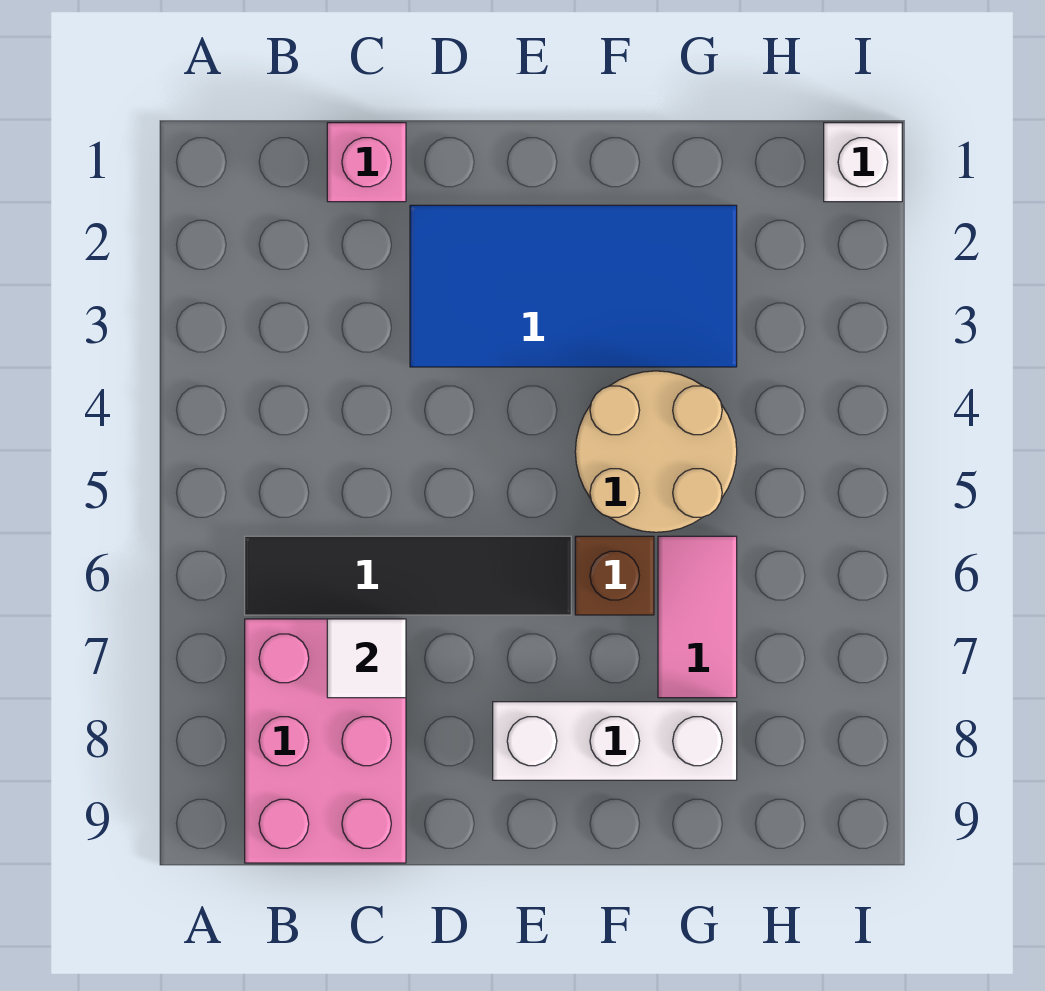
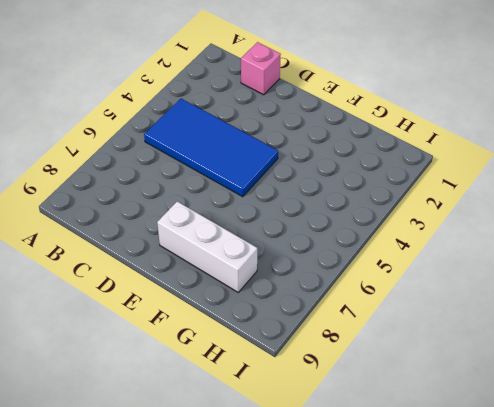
blue 2x4 tile [144,99,278,197] -> blue 2x4 tile moved to [410,205,737,367]
none -> black 1x4 tile [245,536,571,615]
none -> pink 2x3 brick [245,619,406,863]

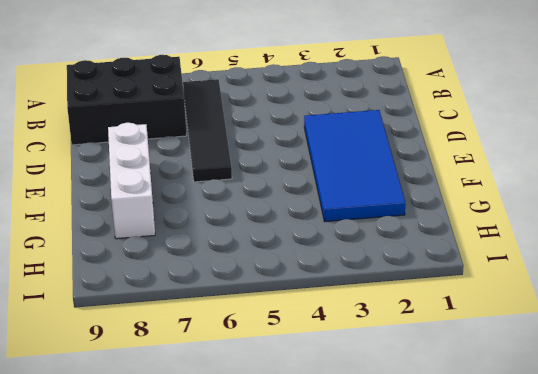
black 2x3 brick [67,55,187,145] -> pink 2x3 brick [245,619,406,863]
none -> pink 1x1 brick [327,123,406,202]
none -> tan 2x2 round brick [575,371,737,532]

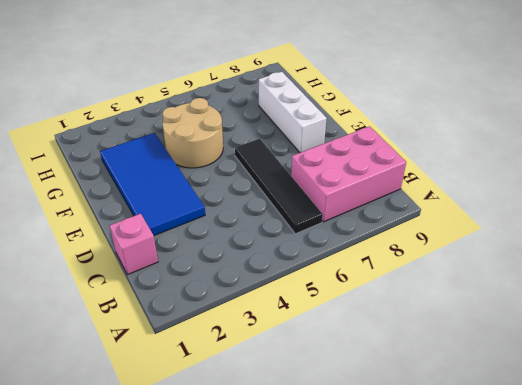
none -> brown 1x1 brick [575,536,654,615]
none -> pink 1x2 tile [658,536,737,698]

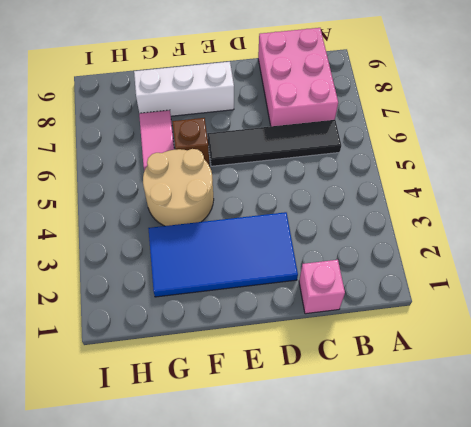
none -> white 1x1 brick [824,123,902,202]
none -> white 1x1 tile [327,619,406,698]

